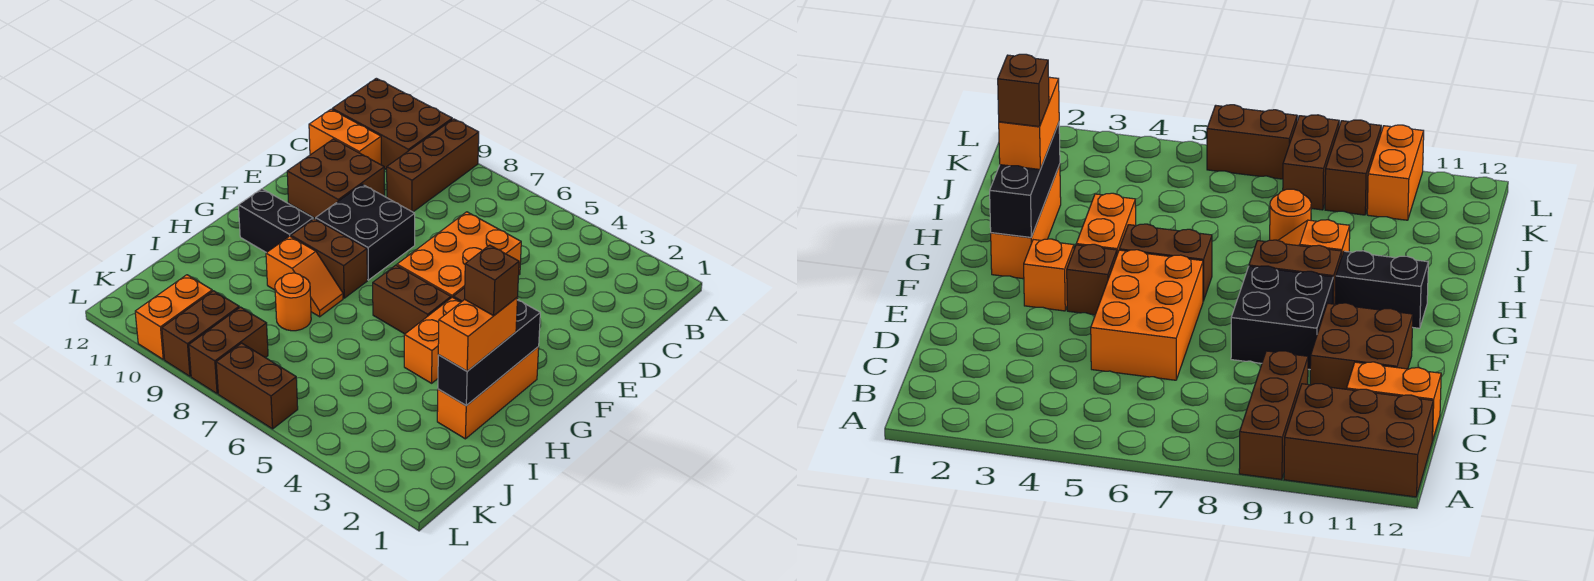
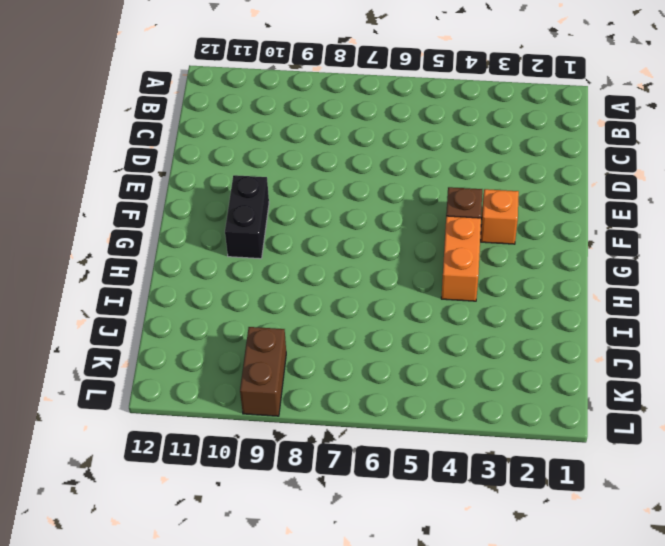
black 1x2 brick [225,175,269,259] -> black 1x2 brick turned to [238,189,313,253]
none -> brown 1x3 brick [387,119,479,212]
none -> brown 2x3 brick [332,78,452,170]
none -> orange 1x2 brick [309,109,381,165]

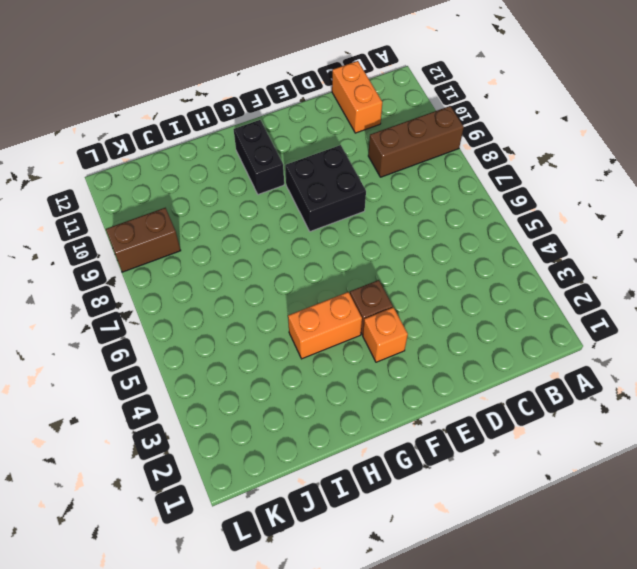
none -> brown 2x3 brick [332,78,452,170]
none -> orange 2x3 brick [397,212,521,298]
none -> brown 2x2 brick [287,139,385,219]

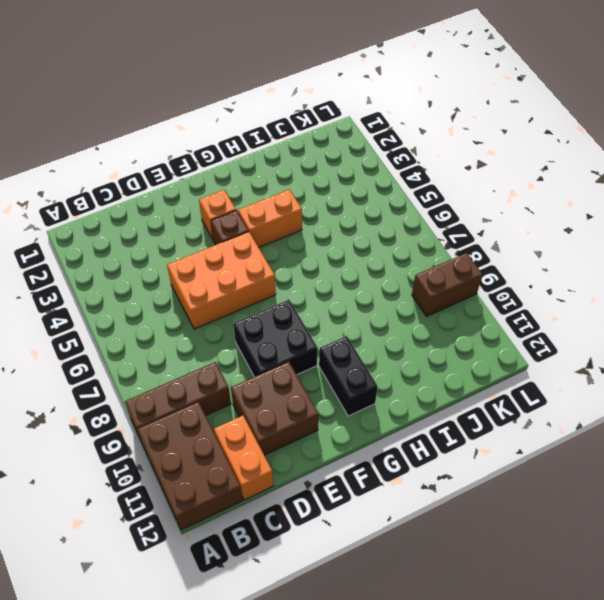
none -> orange 1x3 brick [437,347,539,439]
none -> brown 1x2 brick [373,265,451,334]
none -> brown 1x2 brick [291,219,367,298]

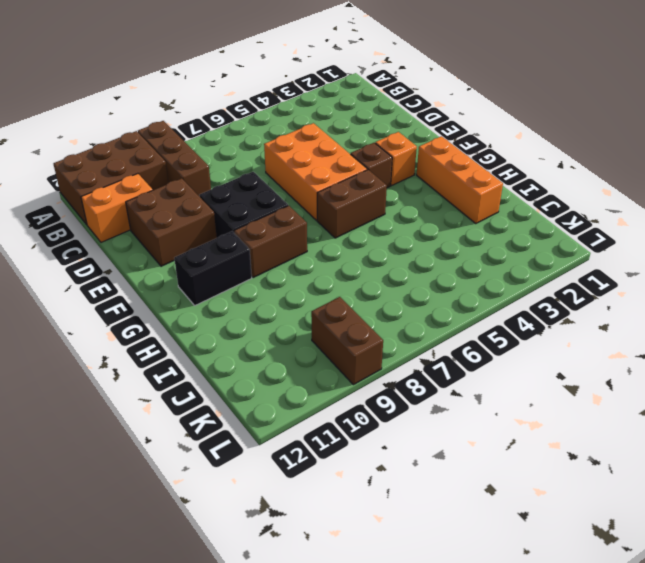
none -> orange 1x2 brick [404,297,461,383]
none -> orange 1x2 slope [266,236,343,317]
none -> orange 1x1 round brick [275,273,311,331]

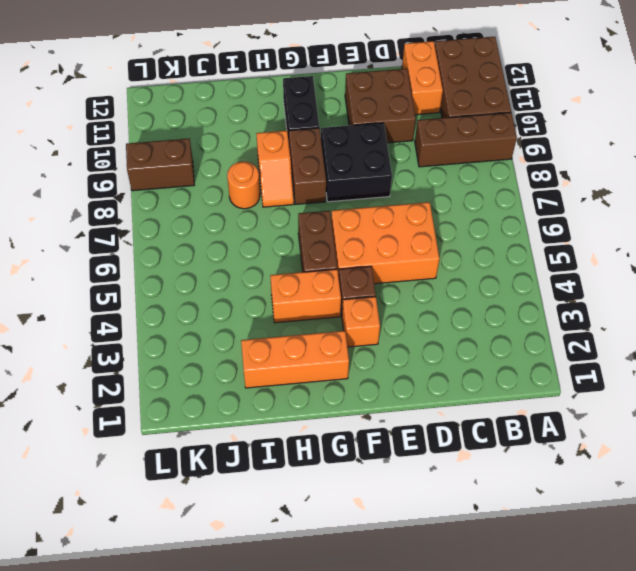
none -> brown 1x2 brick [189,307,268,394]
none -> orange 1x2 brick [135,275,212,359]
none -> brown 1x2 brick [216,343,298,429]

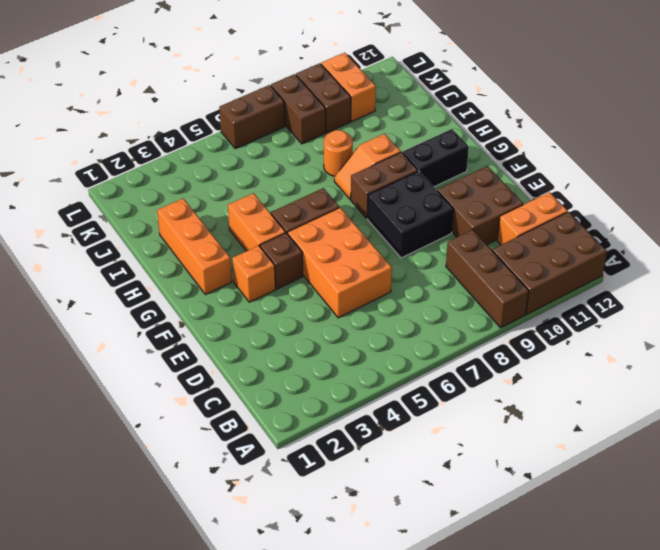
none -> black 1x3 brick [438,300,540,406]
none -> orange 1x2 brick [438,297,518,371]
none -> brown 1x1 brick [465,245,519,316]

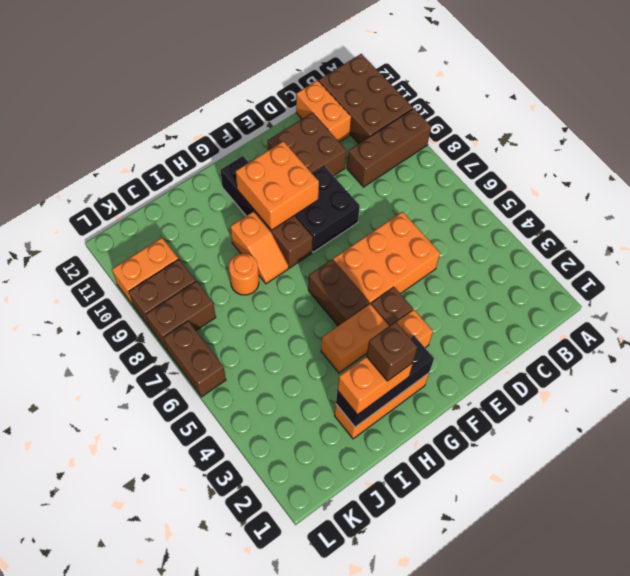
orange 2x2 brick [236,141,319,230] -> none

